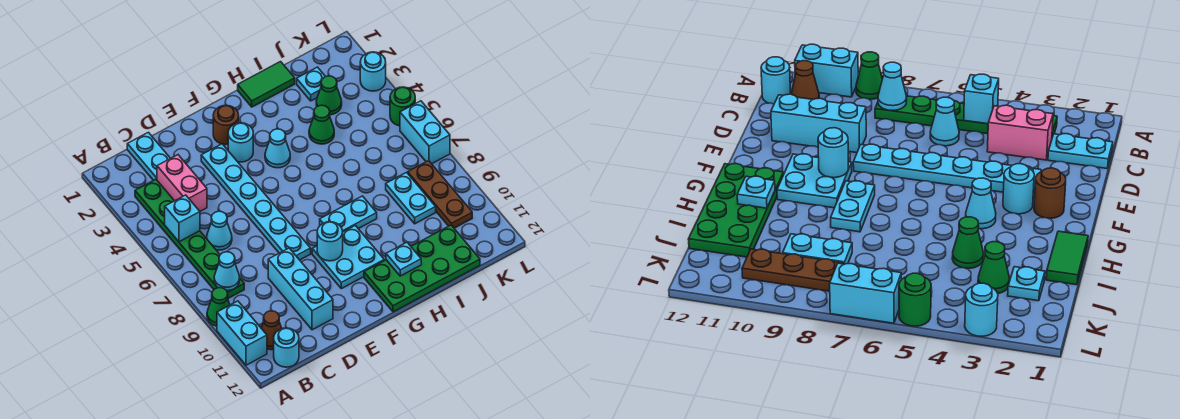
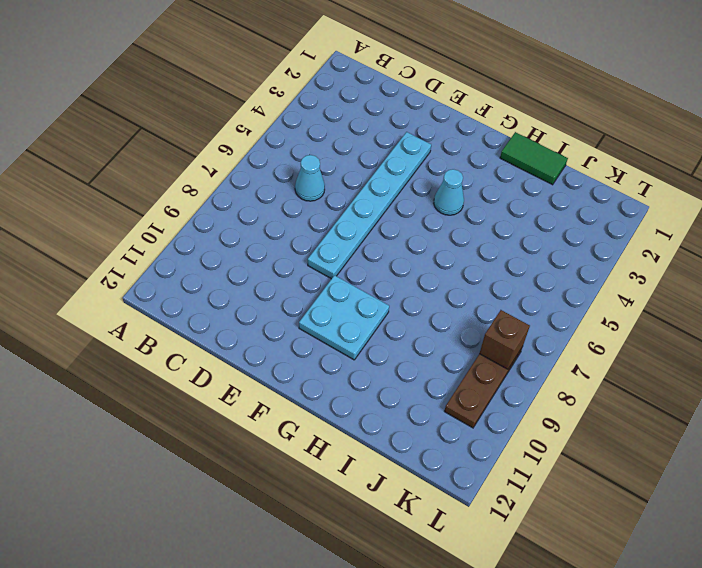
brown 1x1 brick [479,310,530,369] -> none
none -> green 1x1 cone [207,288,230,326]
none -> cyan 1x2 brick [217,301,267,365]
none -> green 1x6 plate [135,179,244,299]

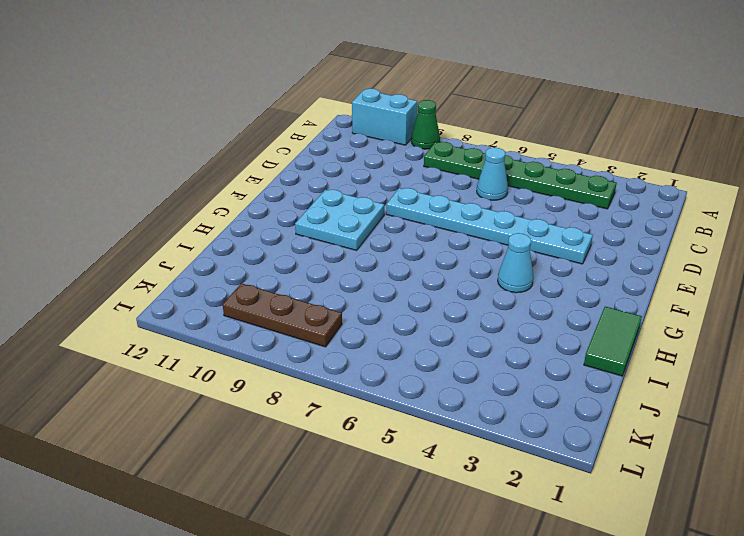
none -> brown 1x1 cone [261,311,282,350]
none -> cyan 1x1 round brick [274,328,299,367]
none -> cyan 1x2 plate [127,132,170,180]

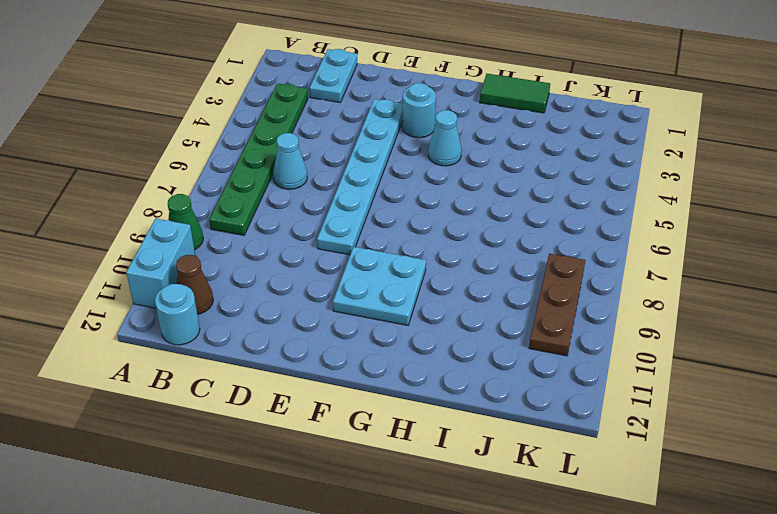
none -> pink 1x2 brick [157,155,207,211]
none -> cyan 1x3 brick [268,248,333,330]
none -> brown 1x1 round brick [213,105,239,145]

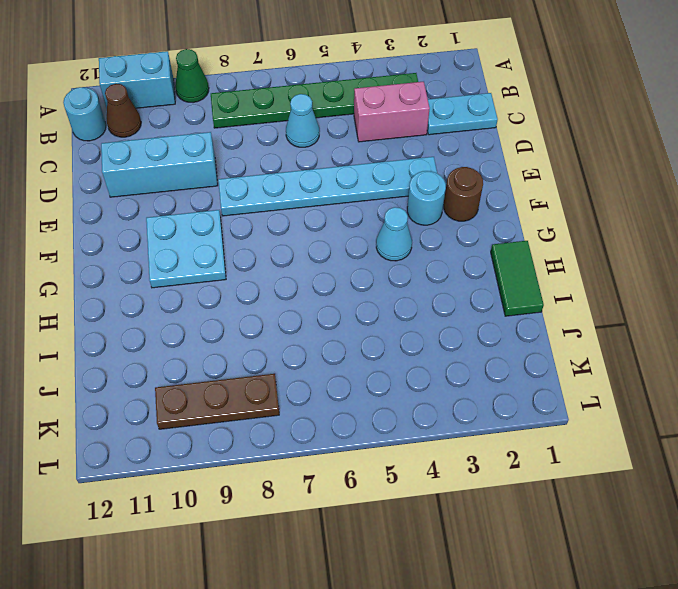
none -> cyan 1x2 plate [320,196,377,232]
none -> green 2x4 plate [364,225,480,312]
none -> green 1x1 cone [309,105,334,144]

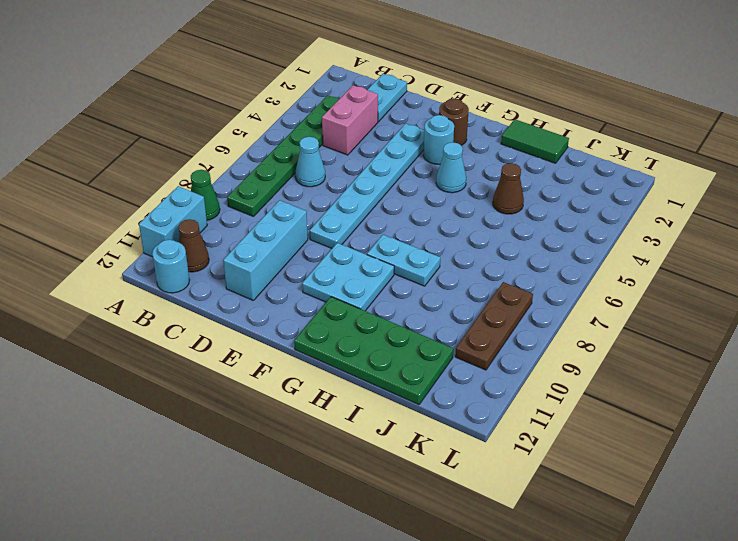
brown 1x1 cone [493,163,524,214] -> green 1x1 cone [309,105,334,144]
none -> cyan 1x1 plate [297,67,326,101]
none -> green 1x1 cone [316,76,342,115]
none -> cyan 1x2 plate [386,173,436,224]

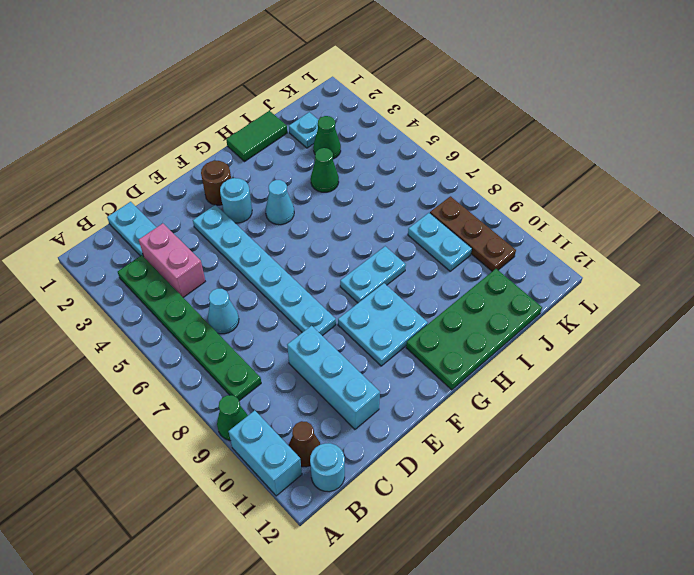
none -> cyan 1x1 round brick [360,52,386,91]
none -> green 1x1 round brick [390,87,415,126]
none -> cyan 1x2 brick [400,101,450,164]

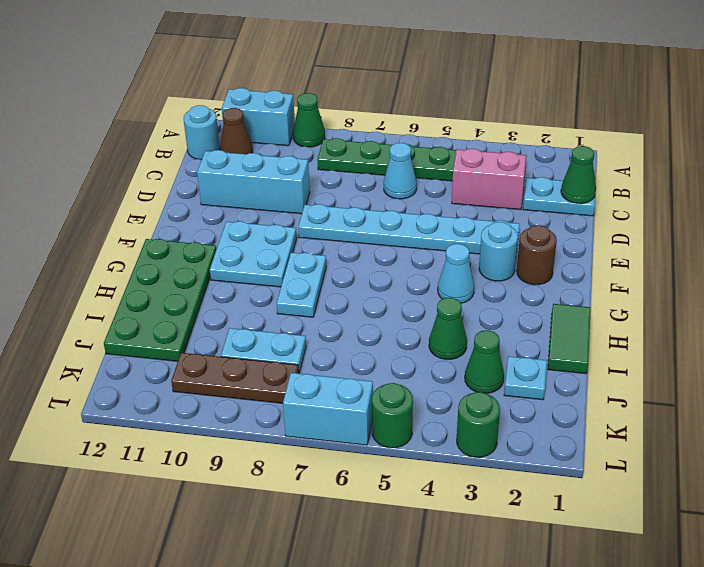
green 1x1 cone [561,146,596,203] -> none
green 1x1 round brick [457,392,500,457] -> cyan 1x1 round brick [360,52,386,91]
none -> cyan 1x1 brick [165,195,200,242]
none -> cyan 1x1 cone [214,252,240,291]
none -> cyan 1x1 round brick [317,222,343,261]

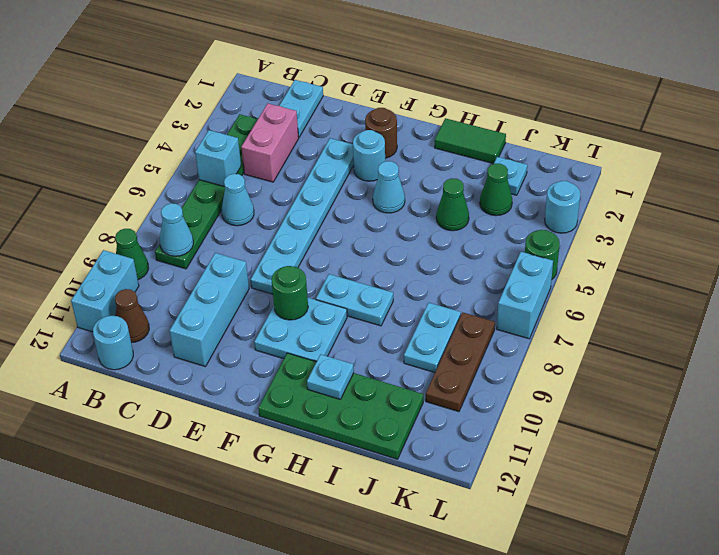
green 1x1 round brick [271,266,308,320] -> cyan 1x1 round brick [317,222,343,261]

